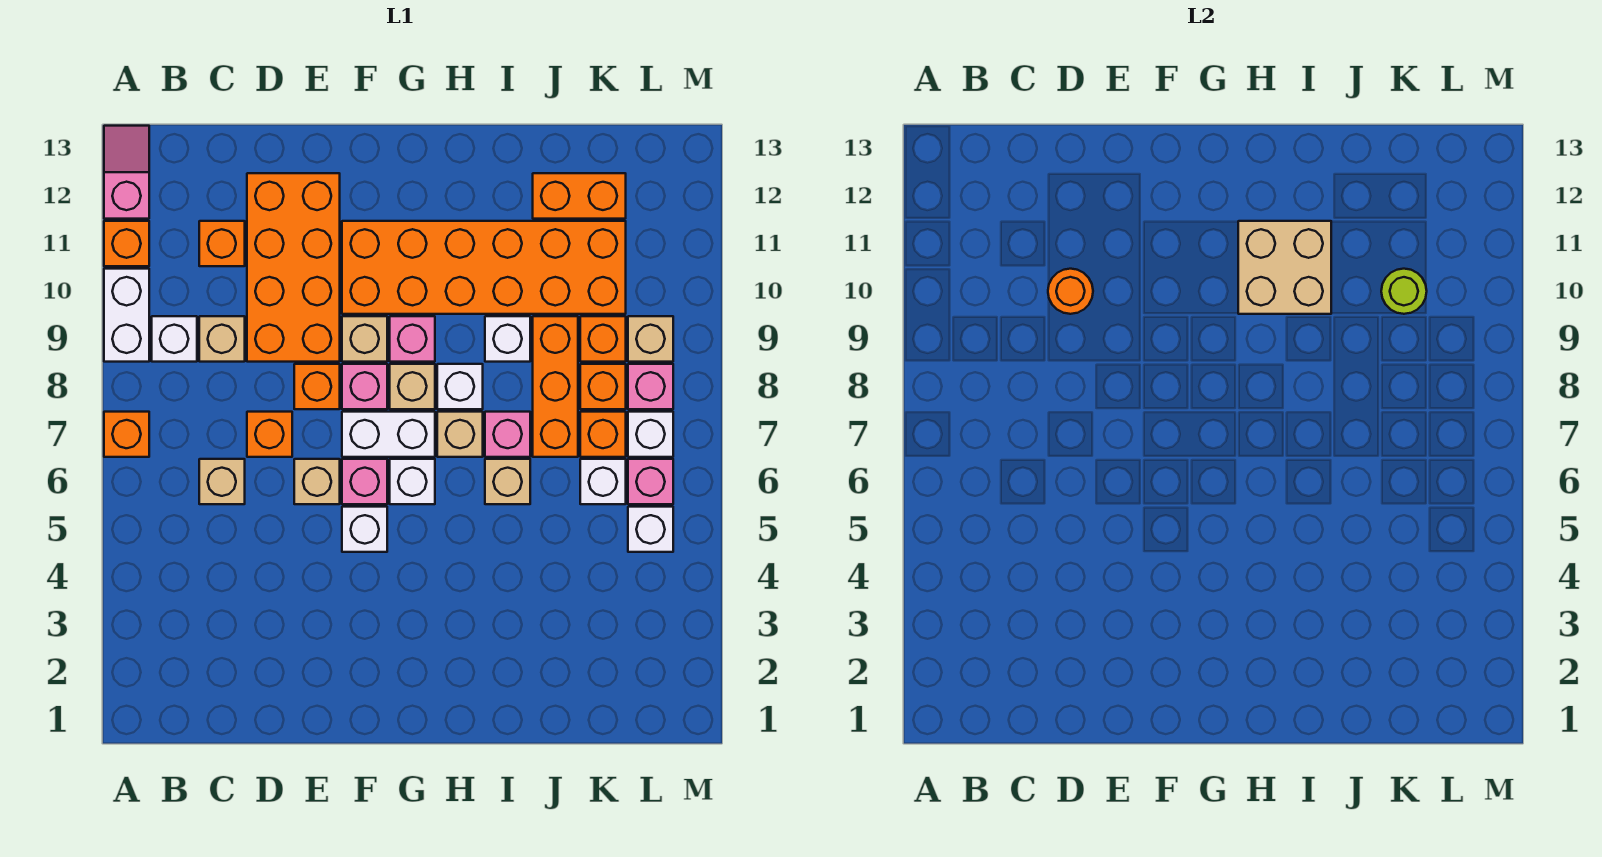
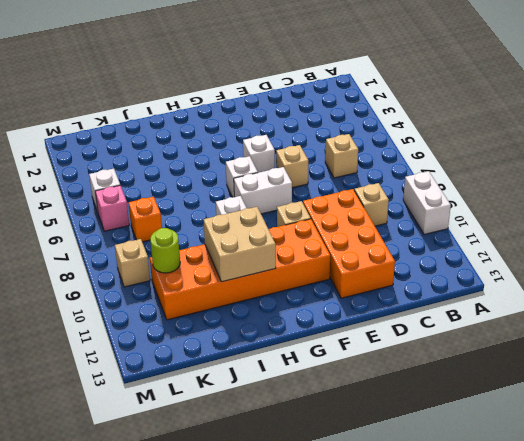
none -> orange 1x1 brick [104,412,149,457]
none -> orange 1x1 brick [104,221,149,266]
none -> pink 1x2 slope [104,126,149,219]
none -> white 1x1 brick [152,316,197,362]

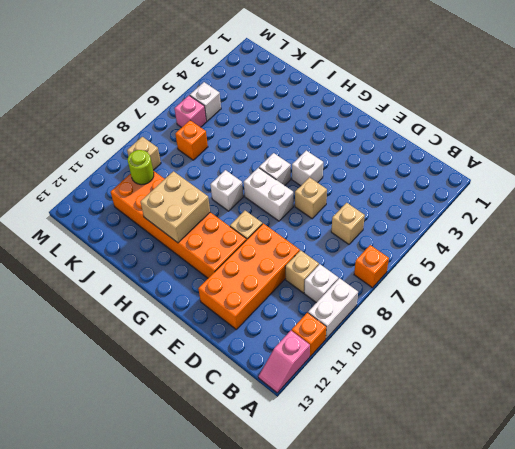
none -> orange 1x1 brick [199,221,245,266]
none -> orange 1x1 brick [247,412,292,457]
none -> orange 1x1 brick [294,364,340,409]
none -> pink 1x1 brick [342,459,387,504]

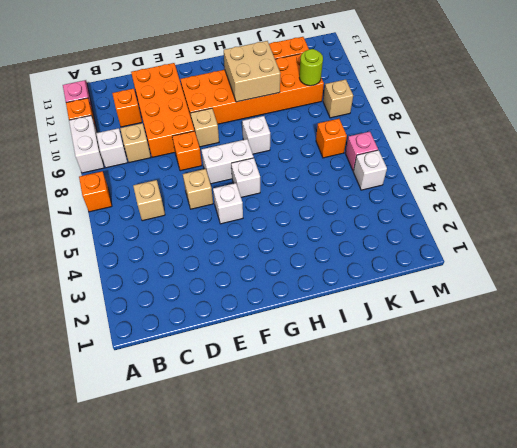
none -> orange 1x1 brick [247,412,292,457]
none -> pink 1x1 brick [342,459,387,504]
none -> pink 1x1 brick [342,364,387,409]
none -> tan 1x1 brick [390,364,435,409]

